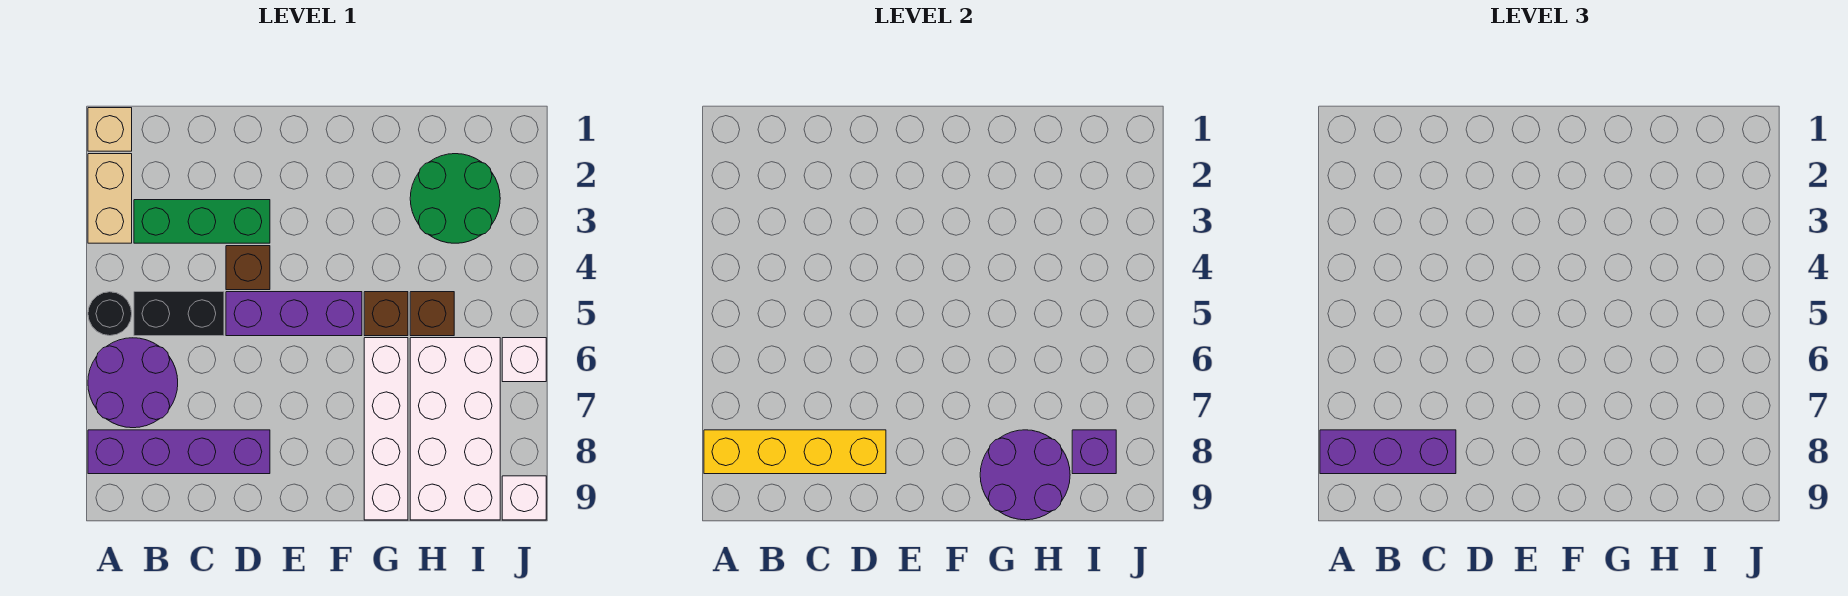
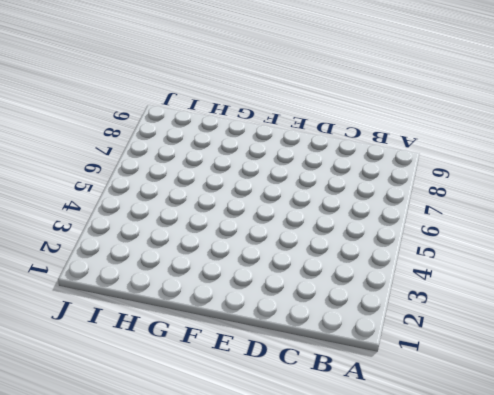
none -> tan 1x1 brick [88,108,132,151]
none -> tan 1x2 brick [88,154,132,243]
none -> black 1x1 round brick [88,292,132,336]

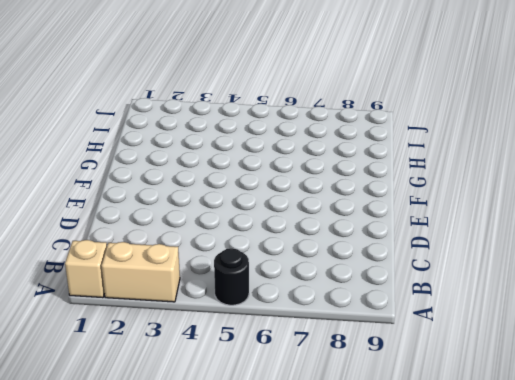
none -> purple 2x2 round brick [88,338,178,428]
none -> purple 1x4 brick [88,430,270,474]
none -> green 1x3 brick [134,200,270,243]

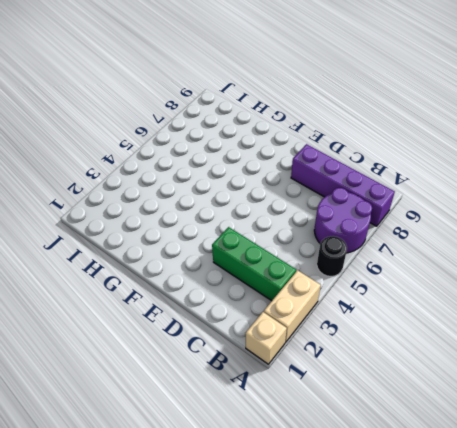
none -> black 1x2 brick [134,292,224,336]
none -> brown 1x1 brick [226,246,270,290]
none -> purple 1x3 brick [226,292,362,336]

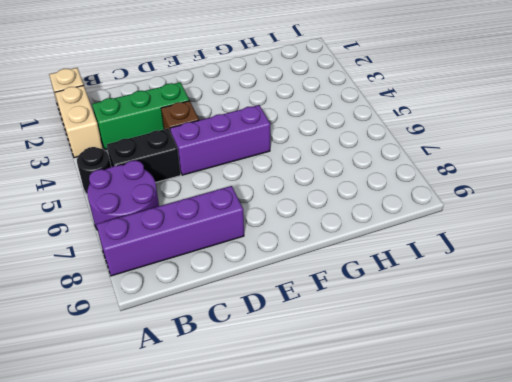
none -> brown 1x1 brick [364,292,408,336]
none -> white 1x4 brick [364,338,408,520]
none -> green 2x2 round brick [410,154,500,243]

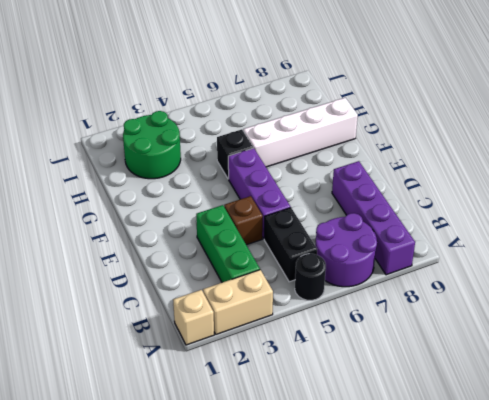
black 1x1 brick [217,129,253,179] -> brown 1x1 brick [364,292,408,336]
none -> brown 1x1 brick [410,292,454,336]
none -> white 2x4 brick [410,338,500,520]
none -> white 1x1 brick [502,338,546,382]

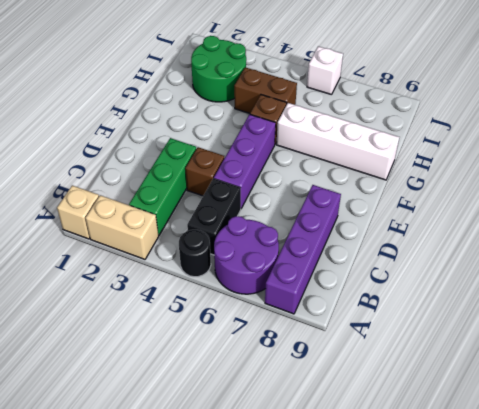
brown 1x2 brick [234,67,297,113] -> brown 1x1 brick [410,292,454,336]
none -> white 2x4 brick [410,338,500,520]
none -> white 1x1 brick [502,476,546,520]
none -> yellow 1x4 brick [704,430,886,474]

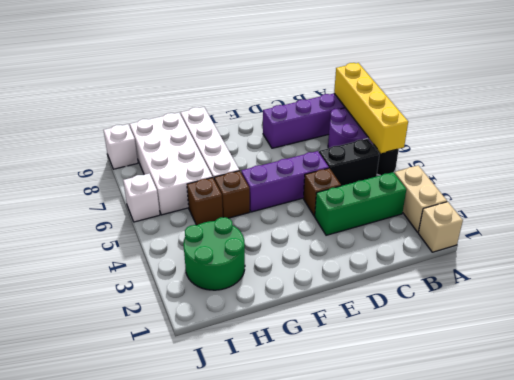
yellow 1x4 brick [334,63,408,153] -> yellow 1x4 brick turned to [704,430,886,474]
none -> purple 2x2 round brick [980,430,1070,520]
none -> purple 1x1 brick [1072,430,1116,474]
none -> purple 1x3 brick [1320,430,1456,474]

